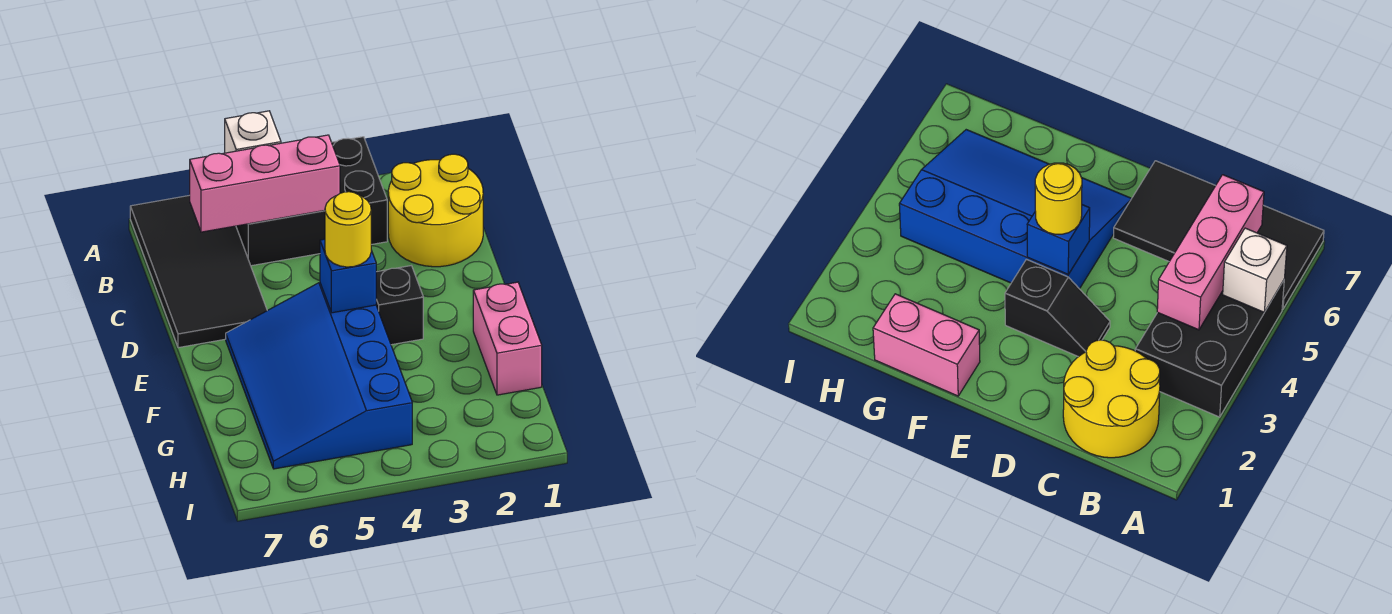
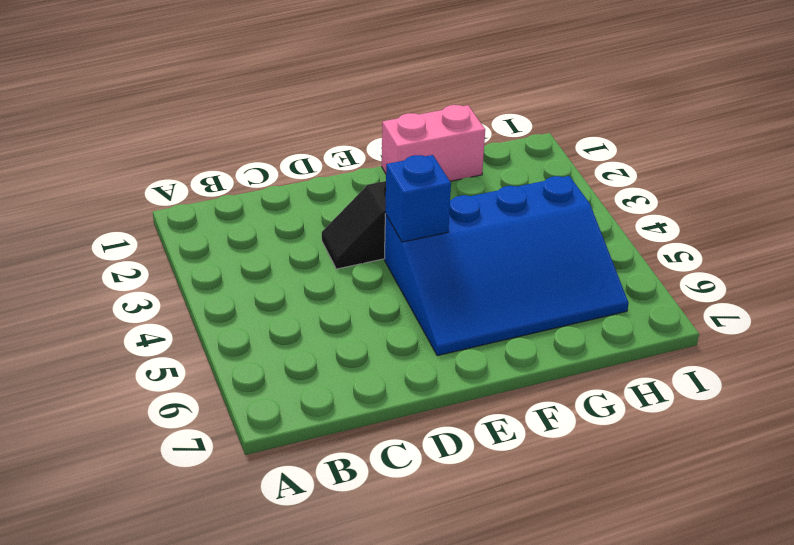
none -> black 2x3 brick [236,137,387,266]
none -> black 2x4 tile [130,195,267,348]

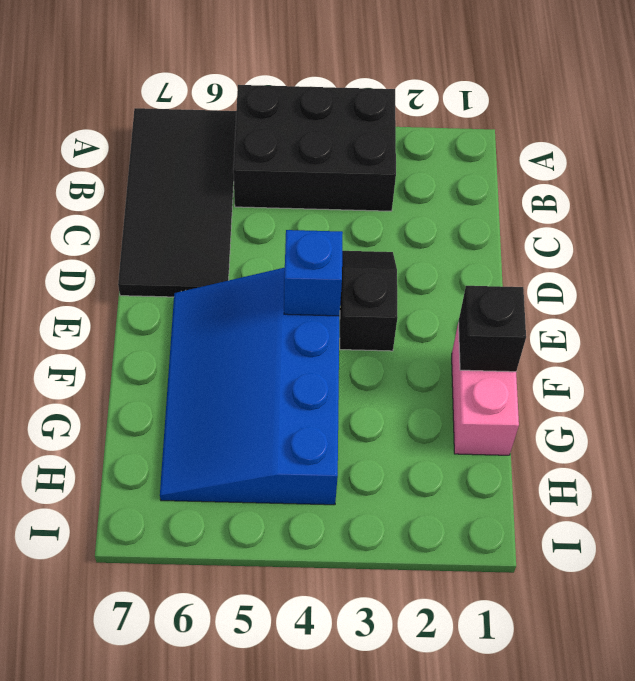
black 1x1 brick [458,286,526,372] -> none
none -> yellow 2x2 round brick [388,154,483,267]
none -> white 1x1 brick [225,111,281,153]

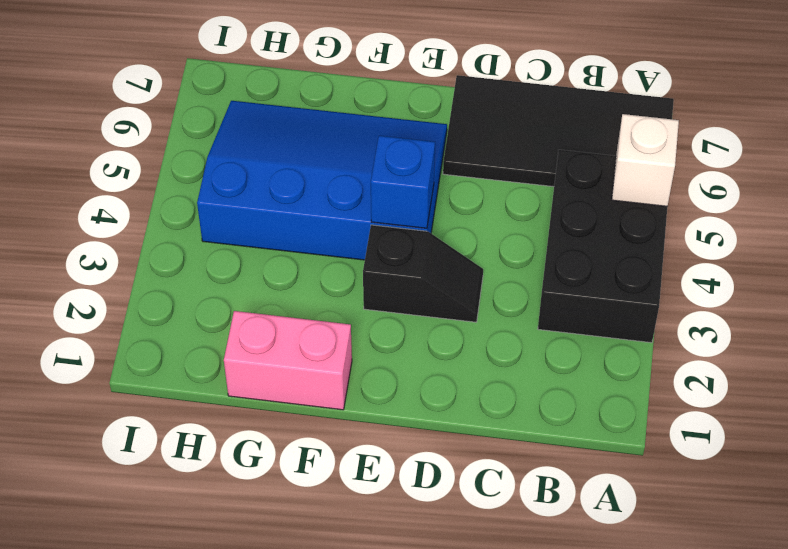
none -> yellow 2x2 round brick [388,154,483,267]
none -> pink 1x3 brick [190,135,340,232]

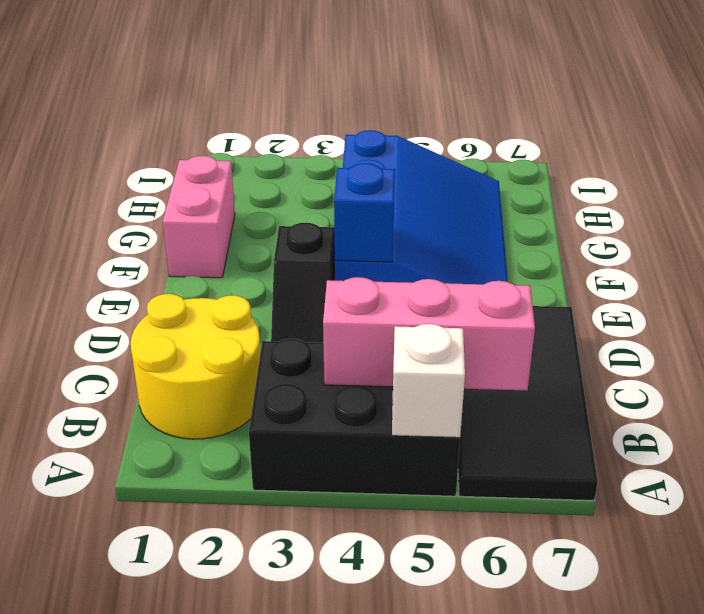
none -> yellow 1x1 round brick [325,192,371,267]

